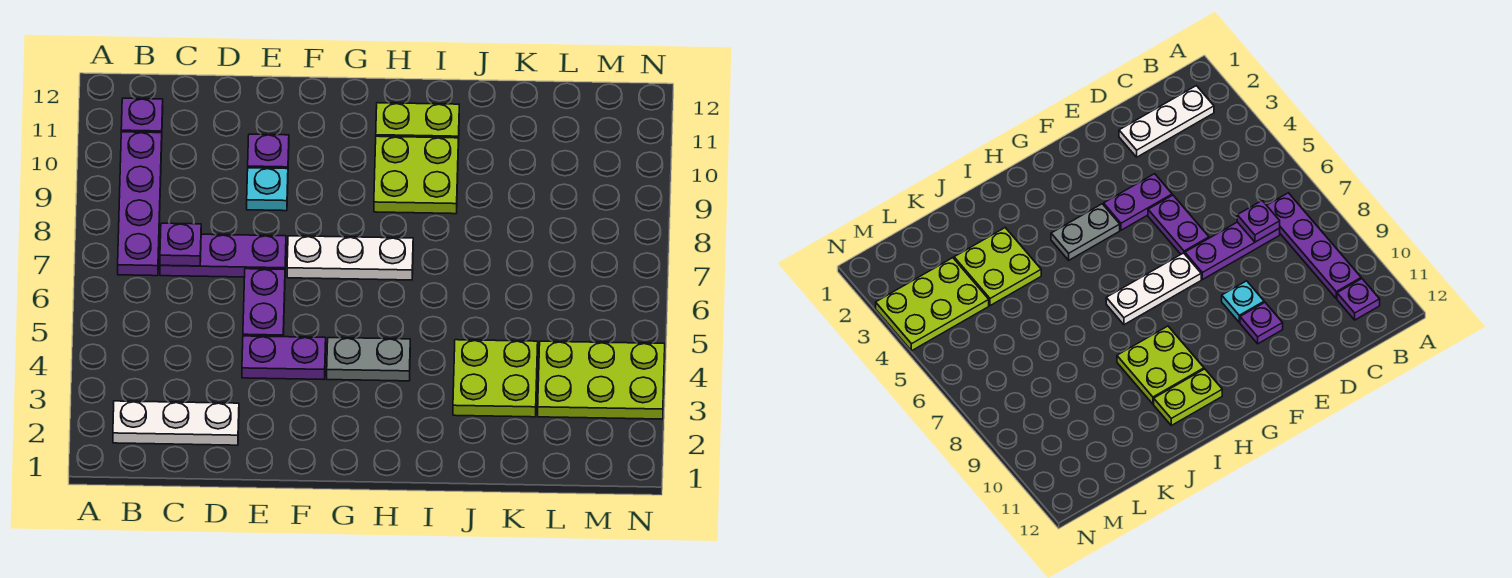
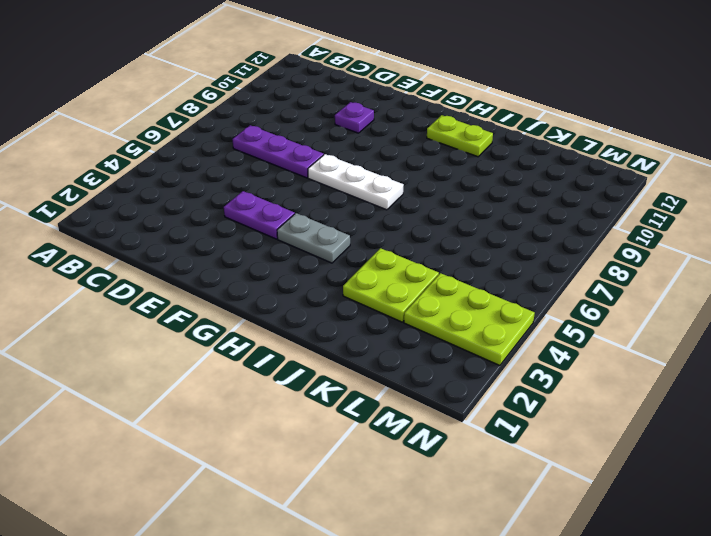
none -> white 1x3 plate [113,401,239,445]
none -> purple 1x4 plate [118,132,162,276]
none -> purple 1x1 plate [121,98,163,133]

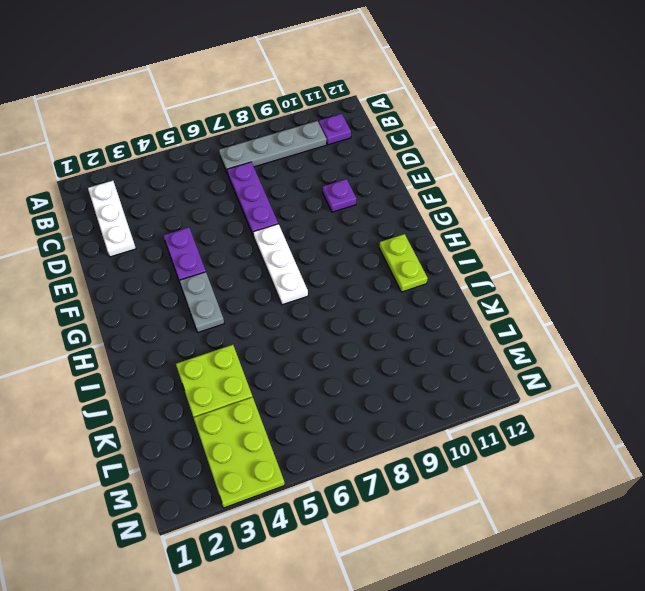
grey 1x4 plate [219,121,327,173] -> purple 1x4 plate [118,132,162,276]
none -> purple 1x2 plate [243,269,285,337]
none -> cyan 1x1 plate [247,168,288,211]
none -> lime 2x2 plate [374,136,458,214]

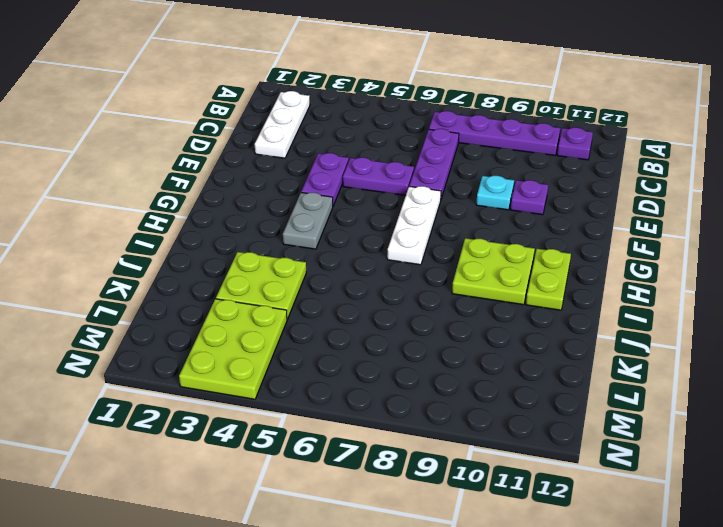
none -> purple 1x1 plate [160,223,201,266]

